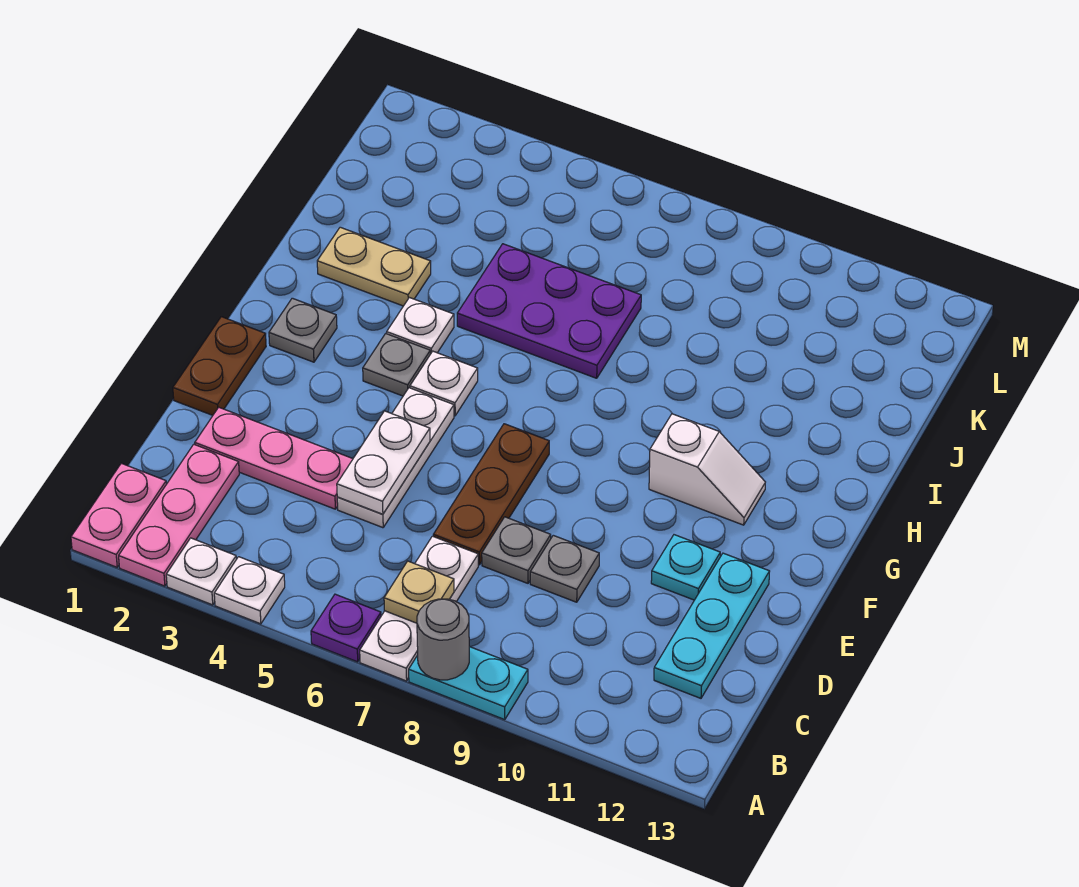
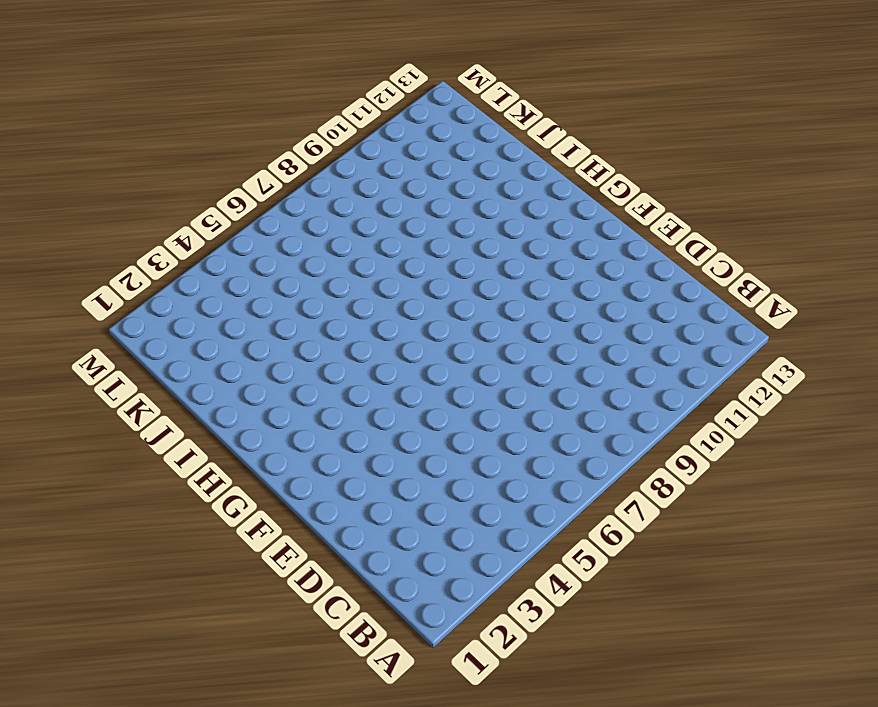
none -> pink 1x2 plate [71,463,166,567]
none -> pink 1x3 plate [119,444,239,586]
none -> white 1x1 plate [166,538,236,605]

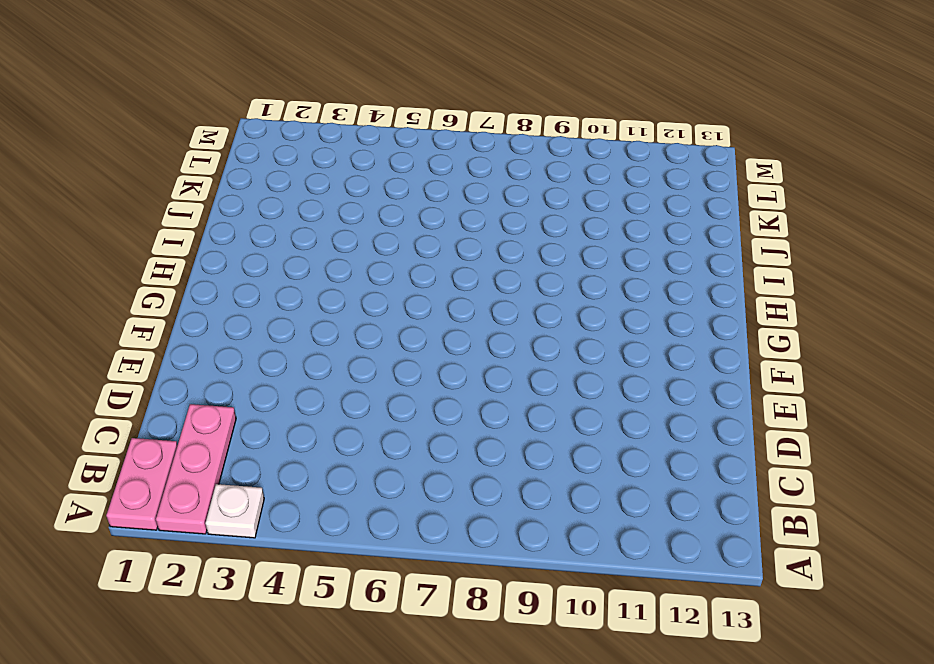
none -> white 1x1 plate [214,557,285,624]
none -> purple 1x1 plate [311,594,381,662]
none -> white 1x3 plate [360,536,478,681]

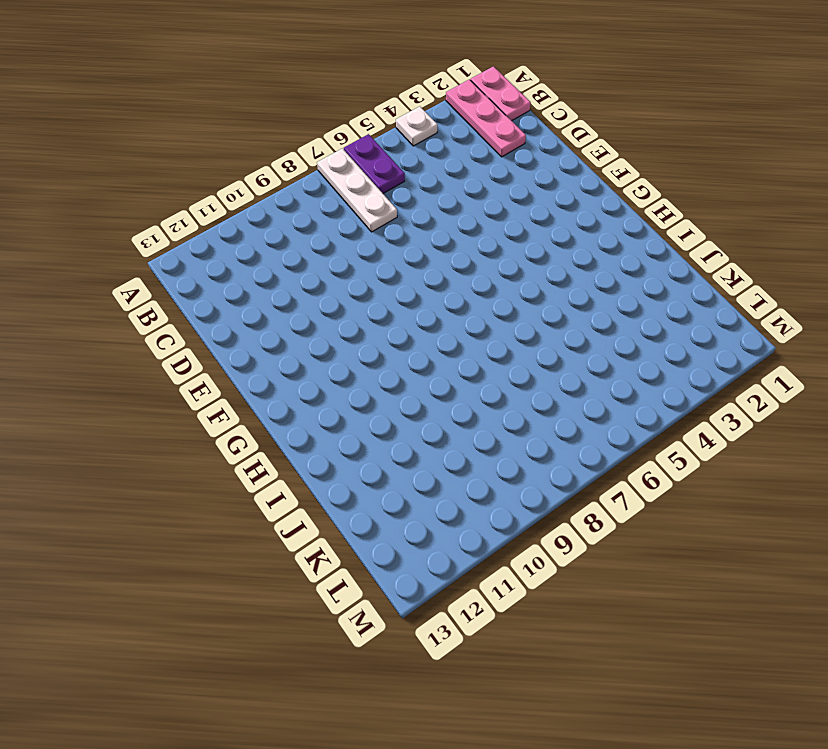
purple 1x2 plate [344,134,405,193] -> purple 1x1 plate [311,594,381,662]
none -> white 1x1 plate [166,538,236,605]
none -> cyan 1x2 plate [409,647,528,720]
none -> cyan 1x3 plate [654,553,770,698]

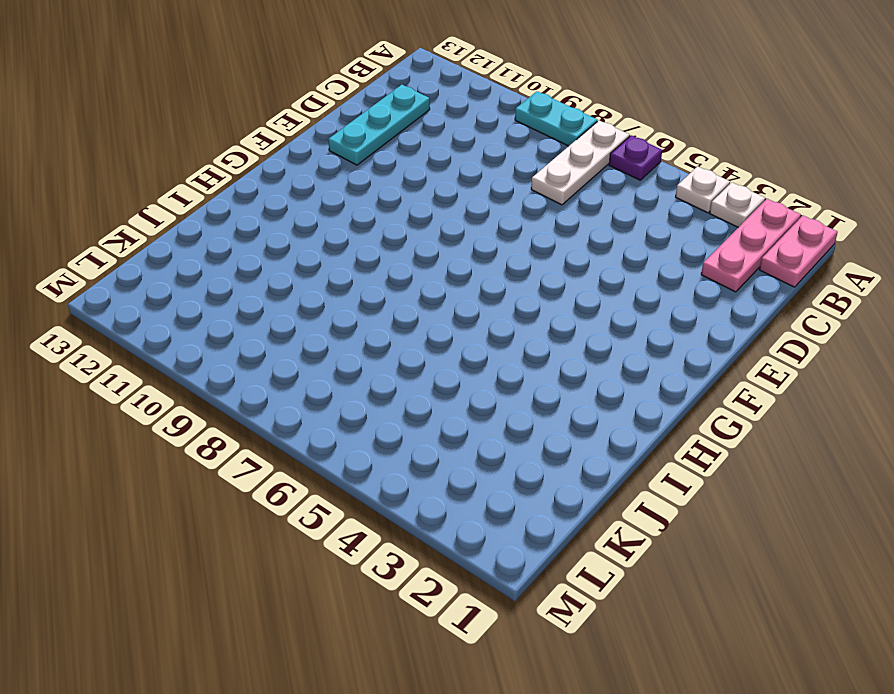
none -> pink 1x3 plate [195,407,353,509]
none -> white 1x3 plate [337,388,454,528]
none -> brown 1x3 plate [433,424,549,565]

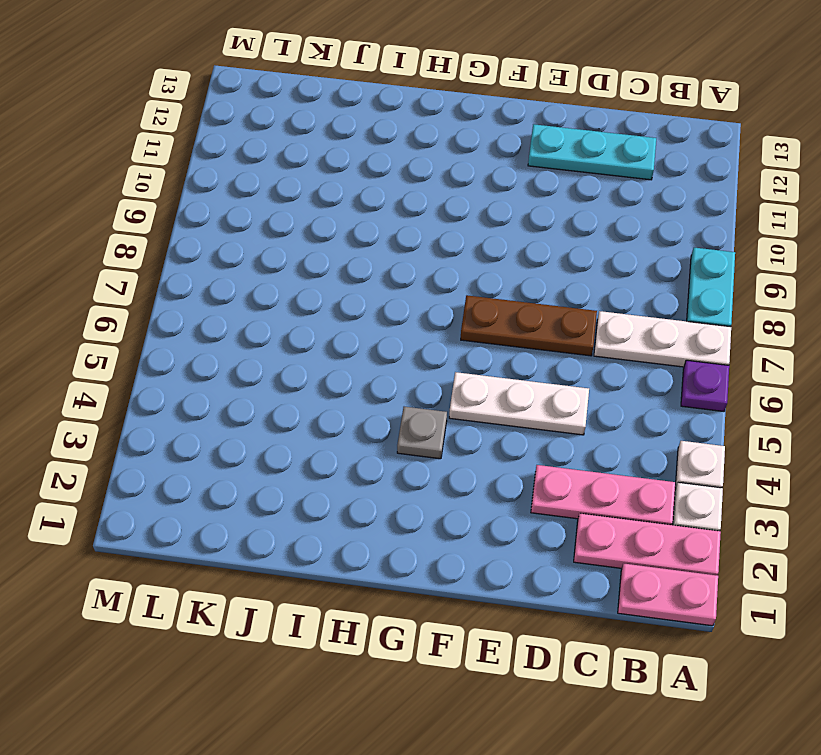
pink 1x3 plate [531,465,675,525] -> pink 1x3 plate turned to [195,407,353,509]
none -> grey 1x1 plate [482,517,551,583]
none -> grey 1x1 plate [530,535,599,602]
none -> brown 1x2 plate [173,317,266,415]

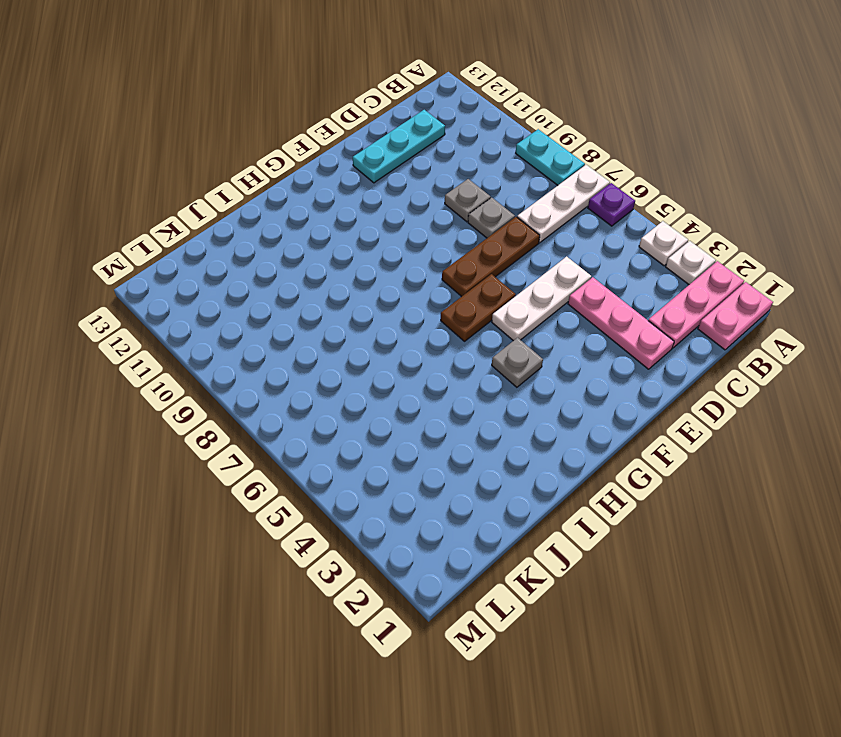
brown 1x2 plate [441,274,516,341] -> brown 1x2 plate moved to [173,317,266,415]
none -> cyan 1x1 plate [651,535,720,600]
none -> grey 1x1 plate [269,298,337,362]
none -> white 1x1 plate [410,351,478,416]

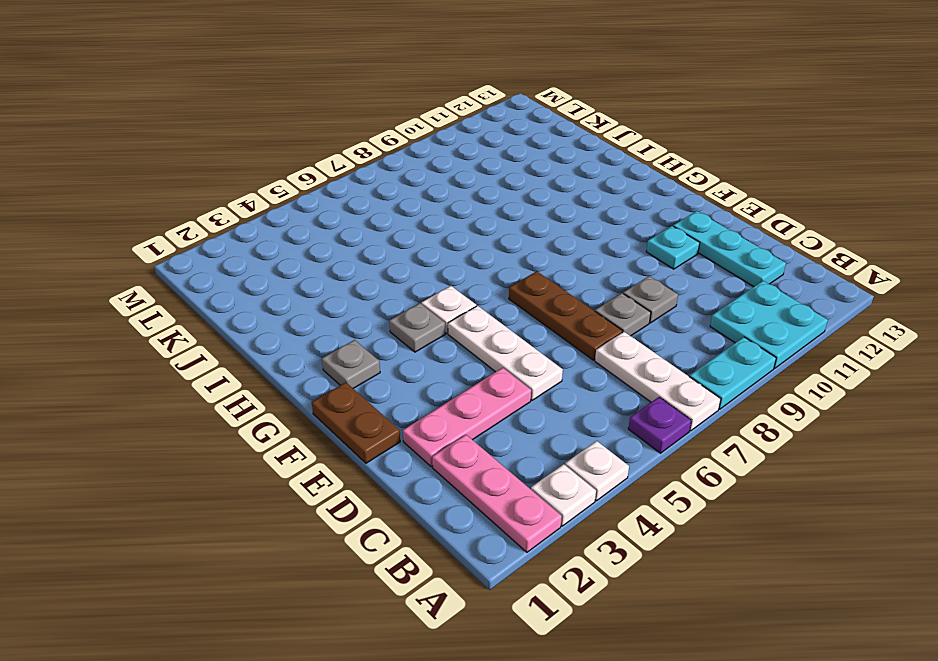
cyan 2x2 plate [710,281,828,368] -> none
none -> pink 1x2 plate [71,463,166,567]
none -> white 1x2 slope [649,414,765,525]
none -> white 1x1 plate [387,297,454,354]

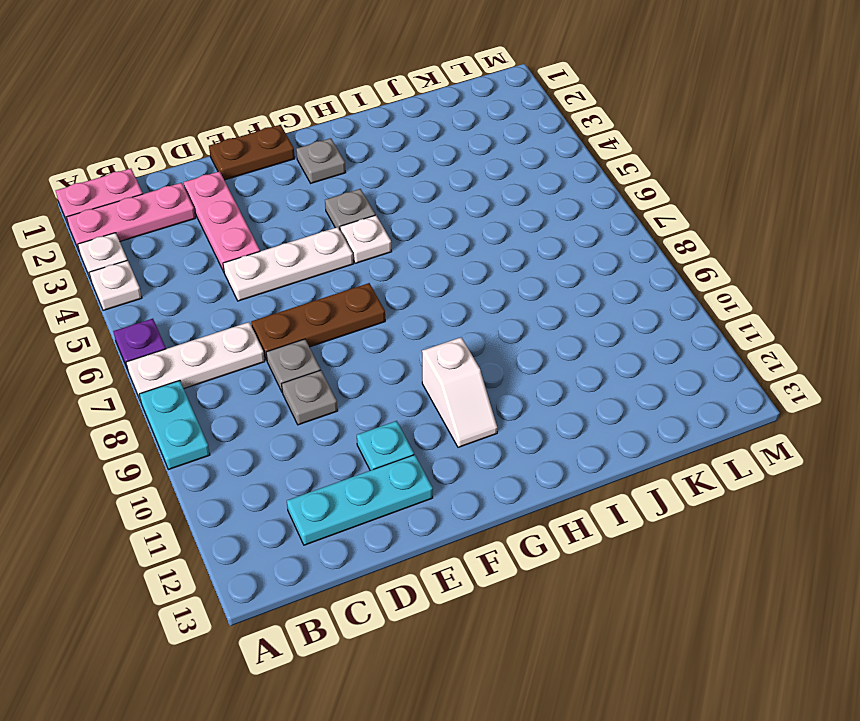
none -> white 1x1 plate [387,297,454,354]
none -> tan 1x2 plate [317,227,431,306]
none -> purple 2x3 plate [457,244,641,378]

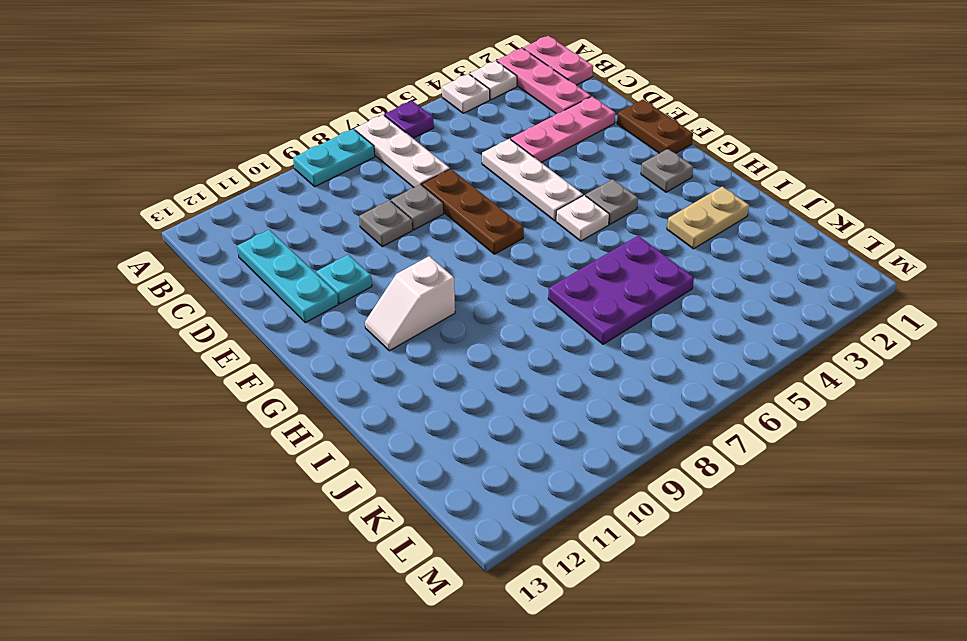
none -> white 1x1 plate [387,297,454,354]
none -> grey 1x1 round brick [417,599,470,680]
none -> tan 1x1 plate [384,561,454,623]

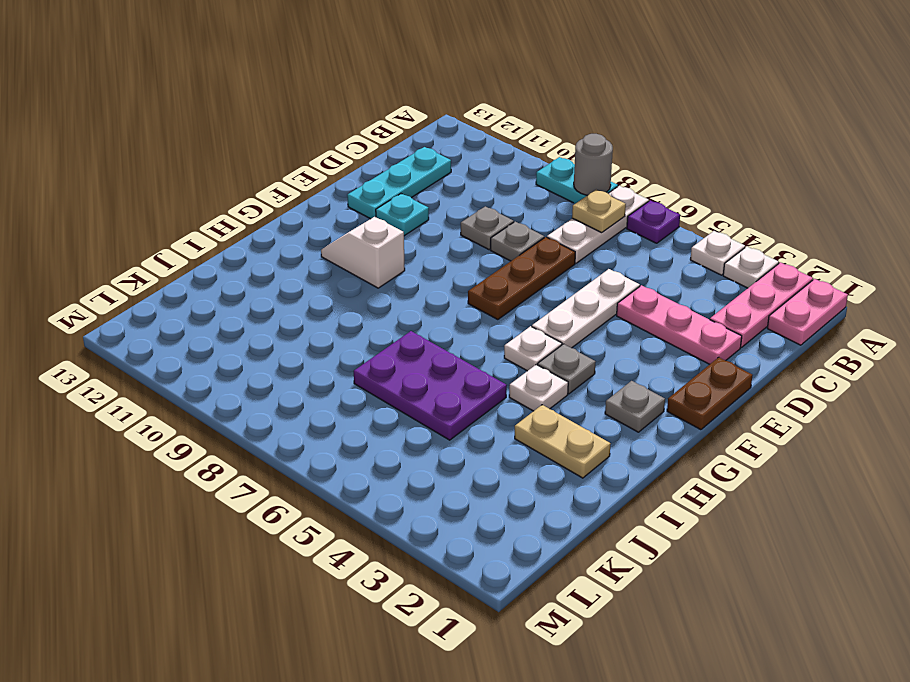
none -> white 1x2 plate [337,411,430,514]

